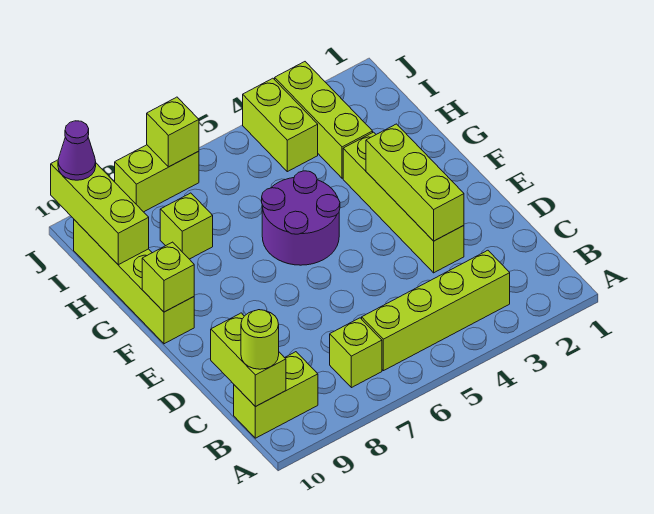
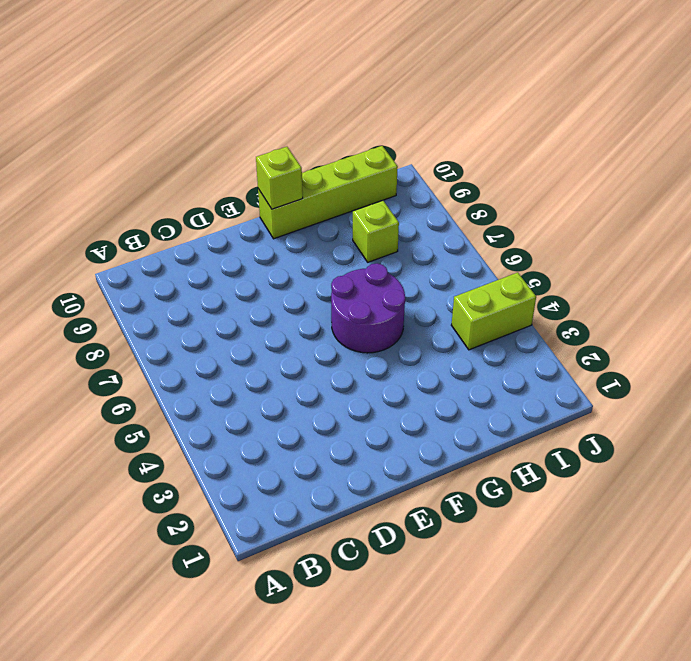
none -> lime 1x4 brick [362,250,510,371]
none -> lime 1x1 brick [330,318,382,388]
none -> lime 1x2 brick [234,352,318,438]

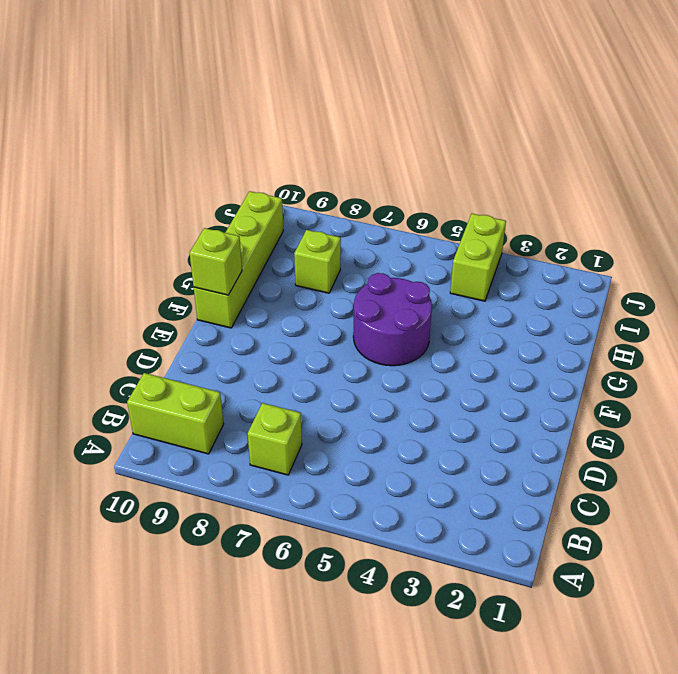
none -> lime 1x4 brick [362,250,510,371]
none -> lime 1x4 brick [343,132,464,273]
none -> lime 1x3 brick [275,62,373,178]

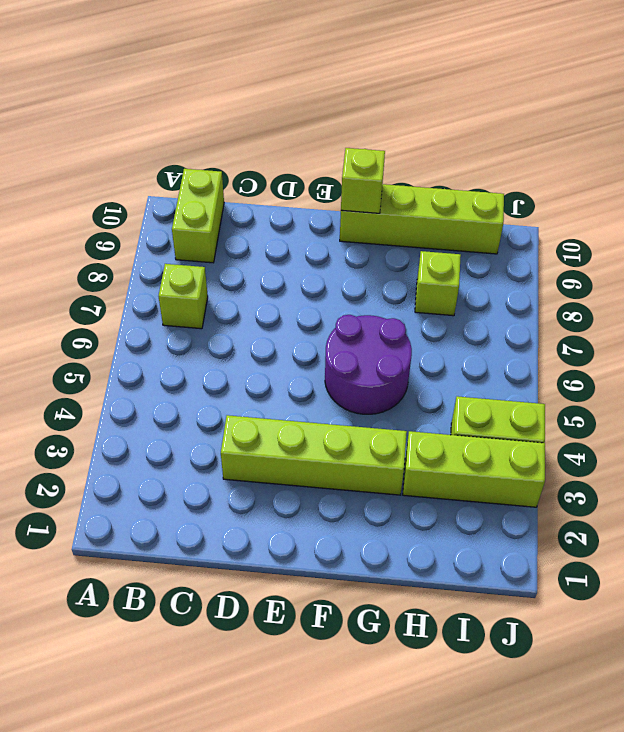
none -> lime 1x4 brick [362,250,510,371]
none -> lime 1x2 brick [115,145,199,212]
none -> lime 1x2 brick [211,313,286,407]

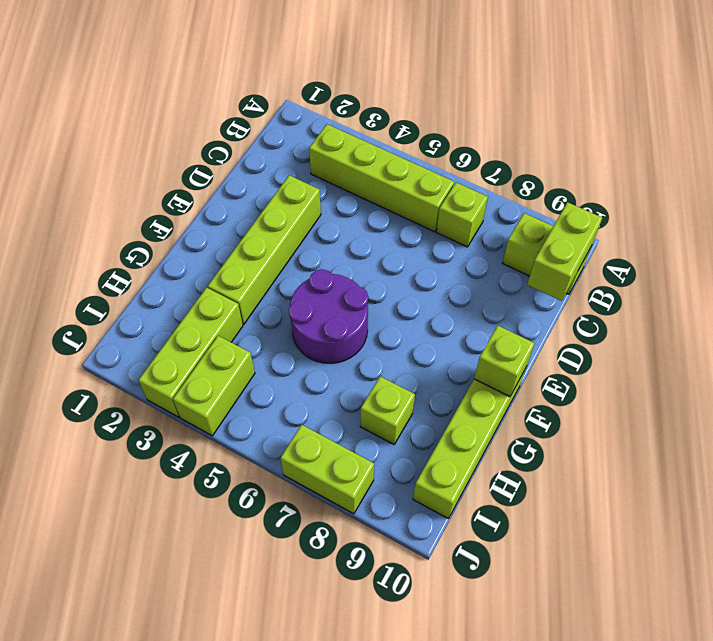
none -> lime 1x3 brick [366,124,464,241]
none -> lime 1x3 brick [51,160,149,265]
none -> lime 1x1 brick [147,97,199,167]

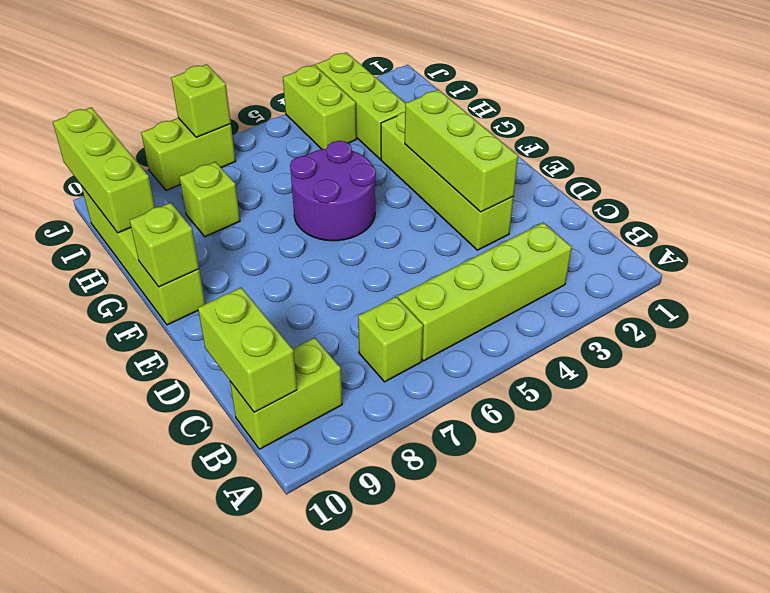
none -> lime 1x1 round brick [241,310,279,369]
none -> purple 1x1 cone [58,121,96,180]

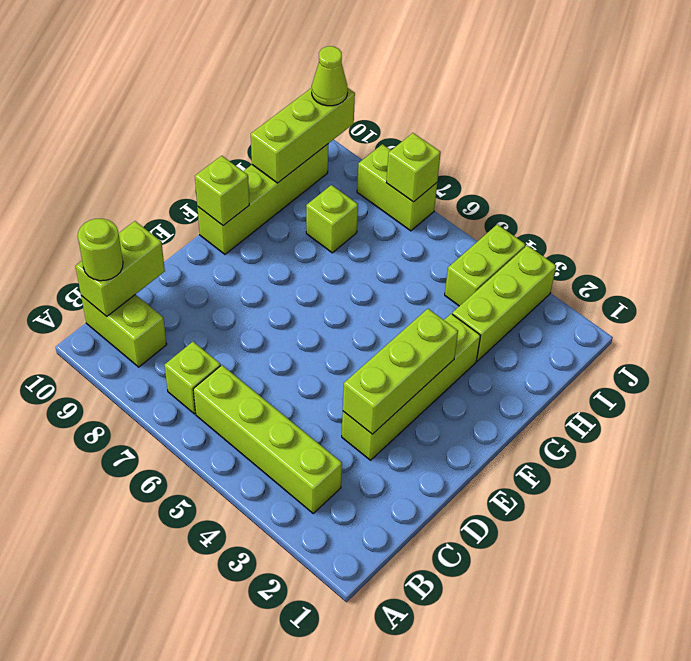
lime 1x1 cone [312,46,348,106] -> purple 1x1 cone [58,121,96,180]
none -> purple 2x2 round brick [262,171,340,265]

